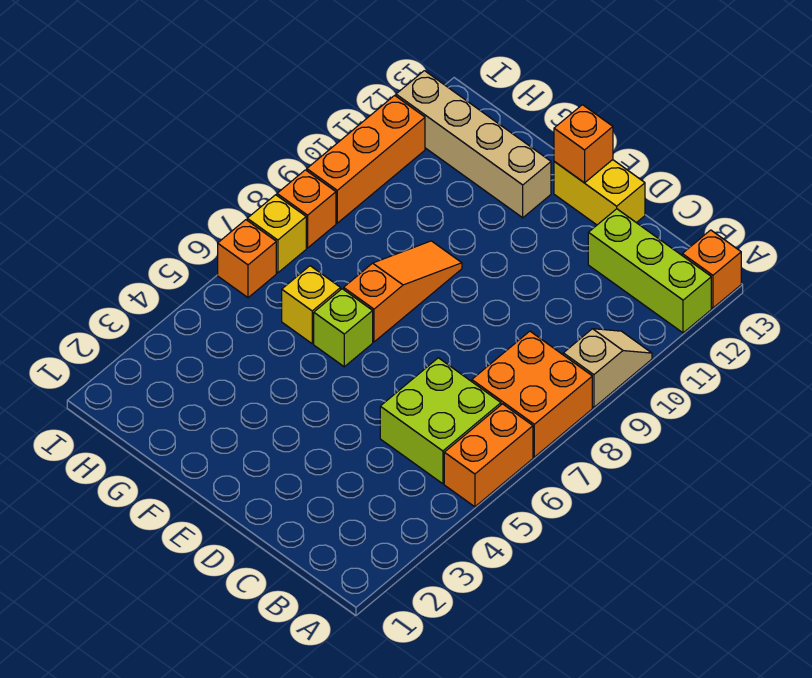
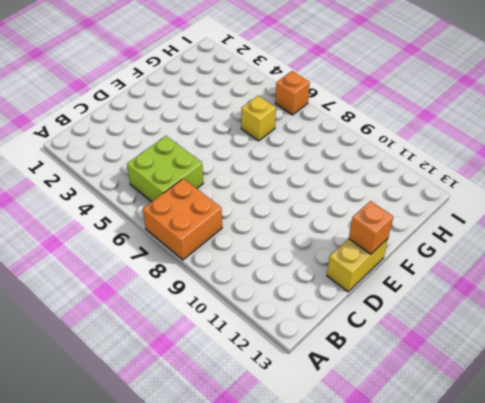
none -> orange 1x2 brick [444,404,533,507]
none -> tan 1x2 slope [563,329,652,407]
none -> lime 1x3 brick [588,209,711,333]

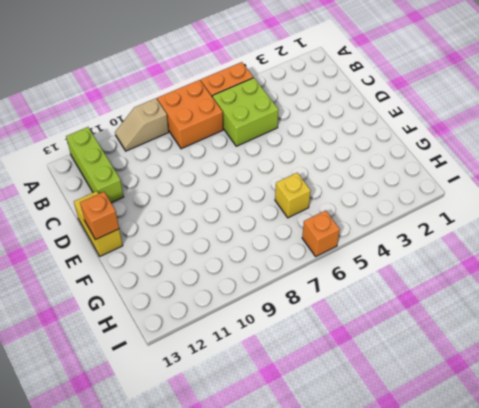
none -> orange 1x1 brick [682,230,741,308]
none -> lime 1x1 brick [314,289,373,367]
none -> orange 1x3 slope [344,241,462,342]

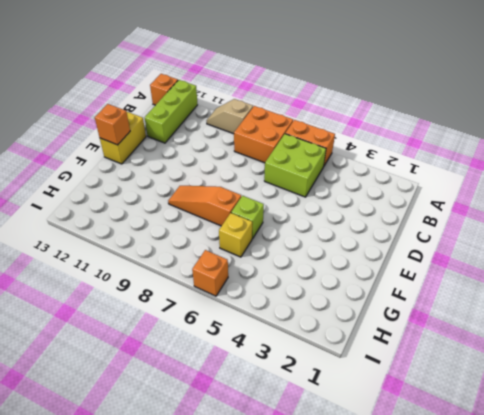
none -> tan 1x4 brick [396,71,551,218]
none -> yellow 1x1 brick [247,195,306,273]
none -> orange 1x1 brick [277,170,336,248]

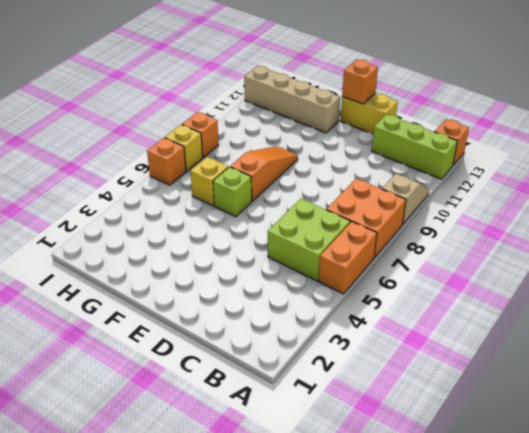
none -> orange 1x3 brick [307,95,425,223]

